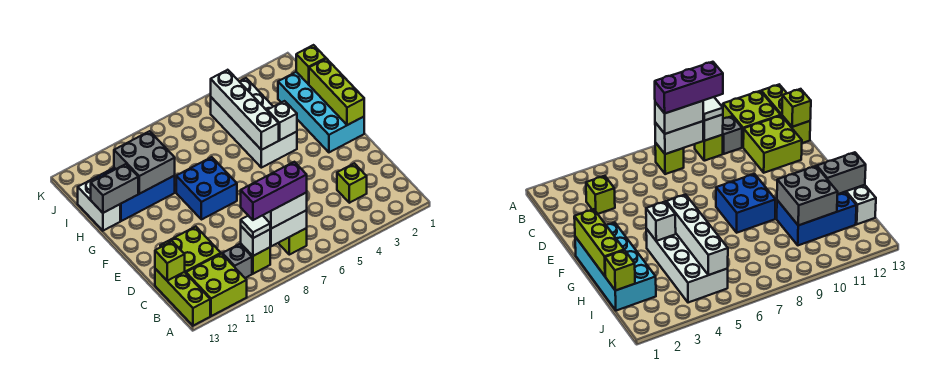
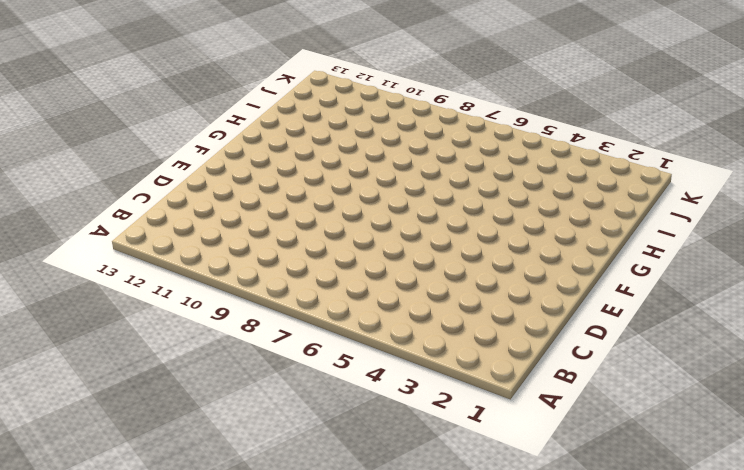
none -> lime 2x2 brick [186,254,247,316]
none -> lime 1x3 brick [155,269,210,326]
none -> lime 1x1 brick [279,228,307,255]

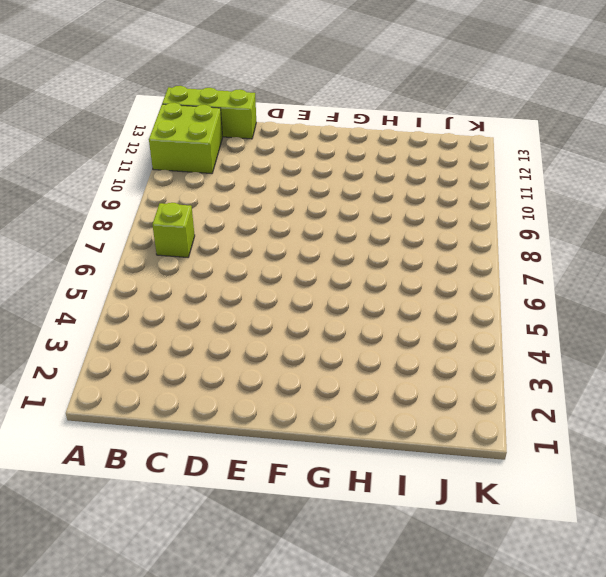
none -> lime 1x1 brick [241,244,270,274]
none -> grey 1x1 brick [222,244,252,278]
none -> lime 1x1 brick [337,163,367,203]

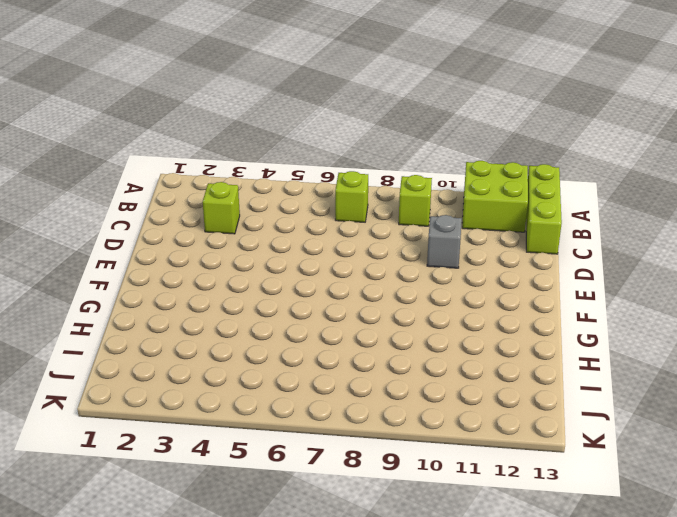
grey 1x1 brick [427,215,462,268] -> grey 1x1 brick moved to [222,244,252,278]
none -> lime 2x2 brick [160,227,221,273]
none -> cyan 2x4 brick [278,72,364,152]
none -> blue 2x2 brick [176,157,237,220]

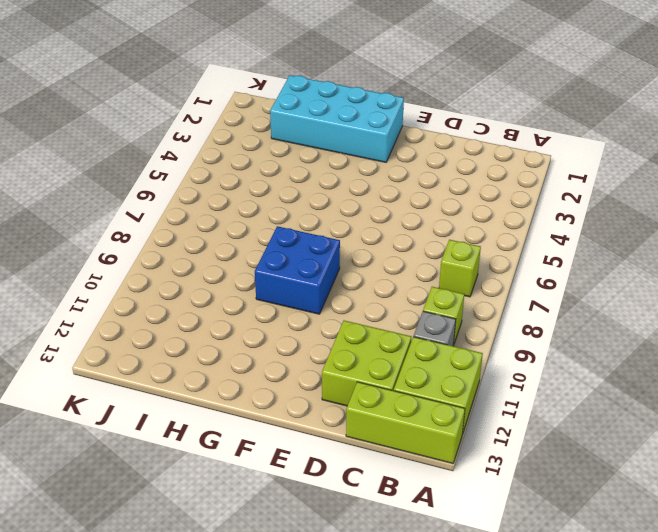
none -> lime 1x1 brick [337,163,367,203]
none -> white 2x4 brick [211,78,297,168]
none -> blue 2x3 brick [96,168,175,221]

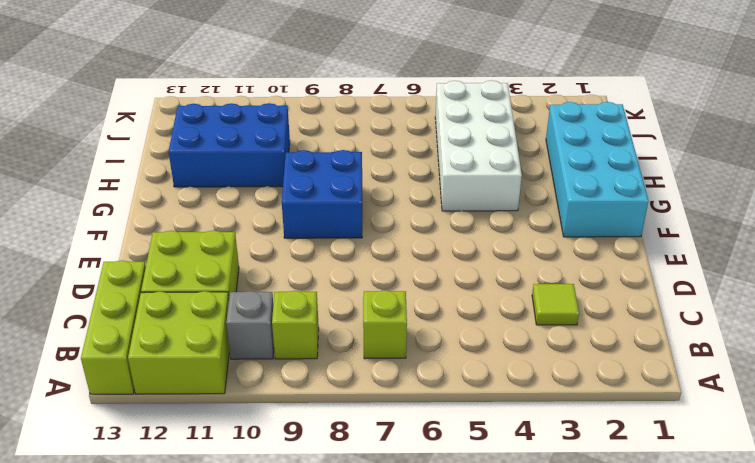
lime 1x1 tile [532,284,579,325] -> lime 1x1 brick [337,163,367,203]
none -> white 1x2 brick [78,178,120,231]
none -> white 1x2 brick [270,210,307,246]
none -> white 1x1 brick [241,226,270,256]

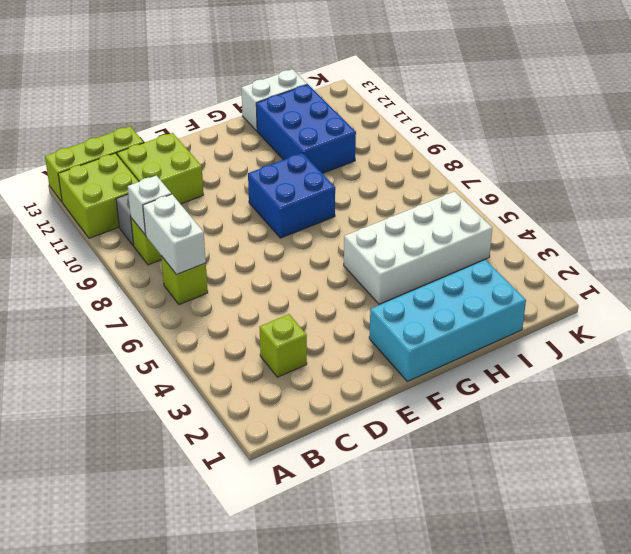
none -> lime 1x1 brick [155,241,185,281]
none -> lime 1x3 brick [309,59,364,125]
none -> white 1x1 brick [267,101,297,140]

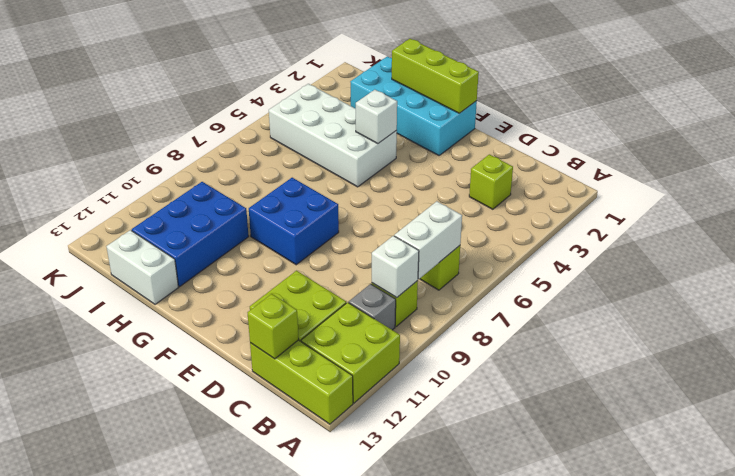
none -> white 1x4 brick [211,70,279,150]
none -> grey 2x2 brick [114,131,175,194]
none -> grey 1x2 brick [91,164,138,213]

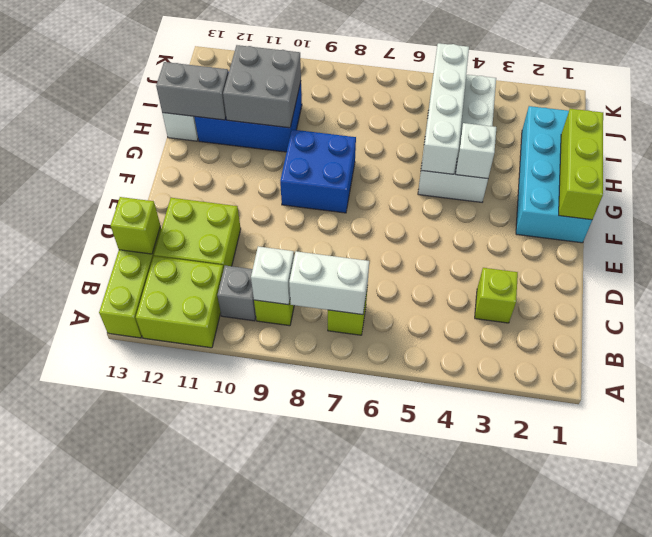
none -> lime 1x1 brick [296,45,326,84]
none -> white 1x2 brick [263,192,307,229]
none -> white 1x1 tile [241,215,270,238]

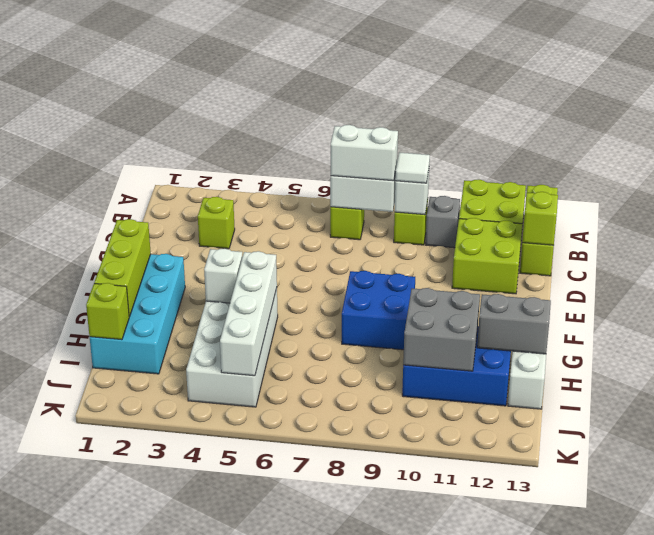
none -> purple 1x3 brick [241,162,307,220]

